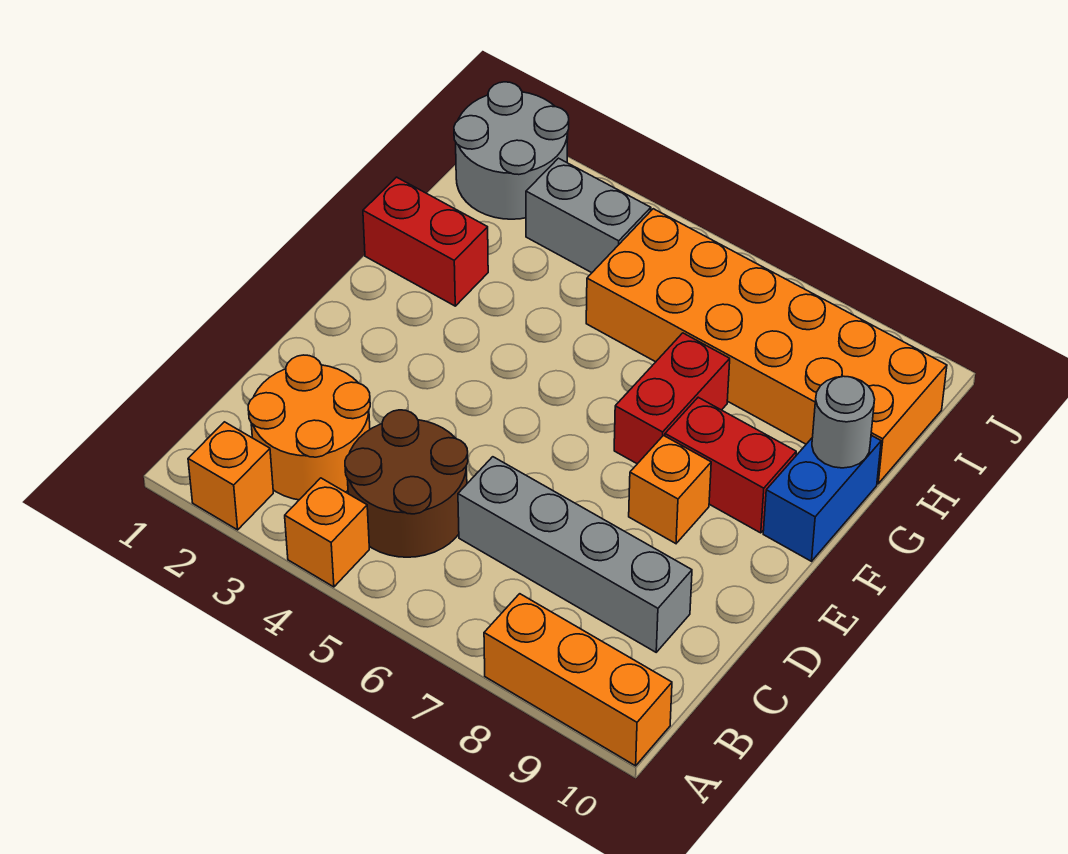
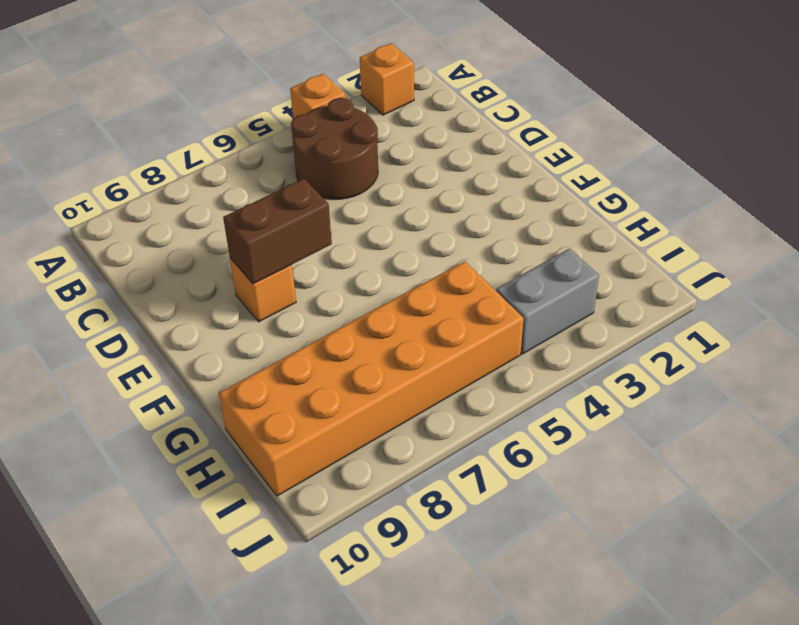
brown 1x2 brick [223,179,332,284] -> none
none -> orange 1x3 brick [484,594,672,766]
none -> orange 2x2 round brick [248,355,370,500]
none -> grey 1x4 brick [458,457,692,652]

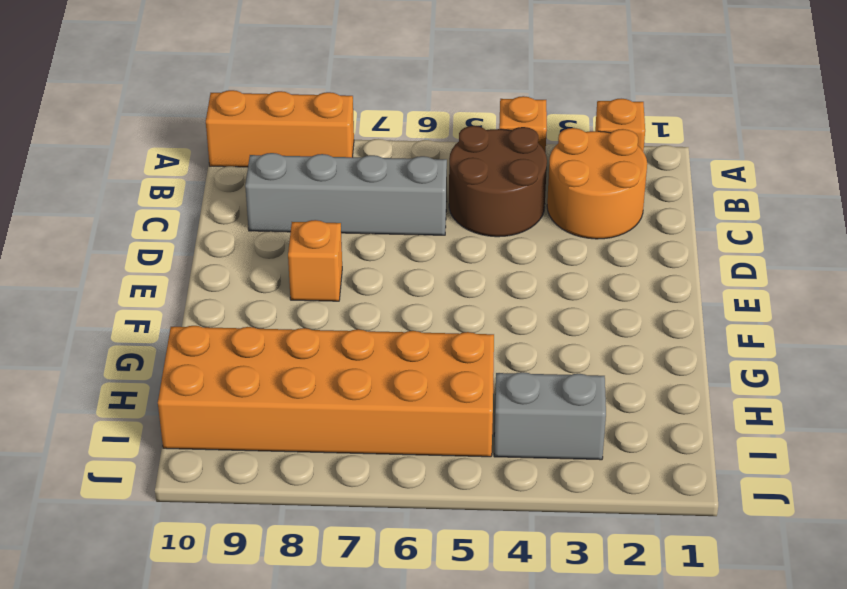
none -> red 1x2 brick [614,333,730,464]
none -> red 1x2 brick [665,397,796,533]
none -> blue 1x2 brick [763,435,881,561]

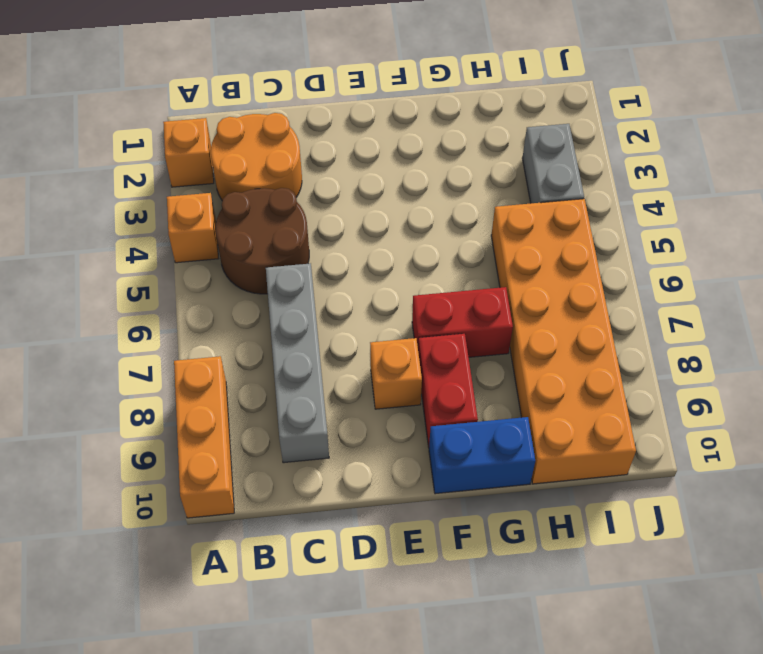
none -> red 1x2 brick [363,177,488,306]
none -> grey 2x2 round brick [454,82,569,219]
none -> grey 1x1 round brick [812,376,875,468]

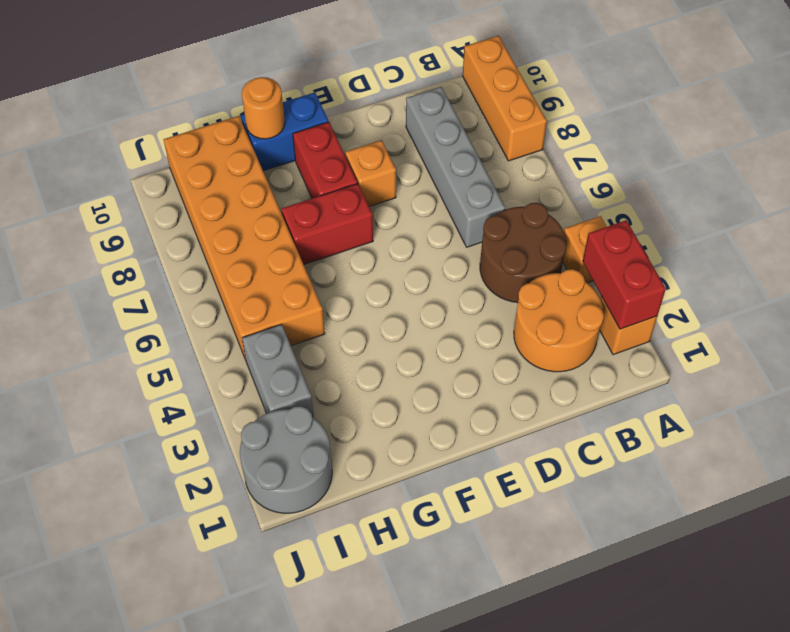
red 1x2 brick [583,220,666,329] -> red 1x2 brick moved to [363,177,488,306]
orange 1x1 round brick [242,77,285,139] -> grey 1x1 round brick [812,376,875,468]

